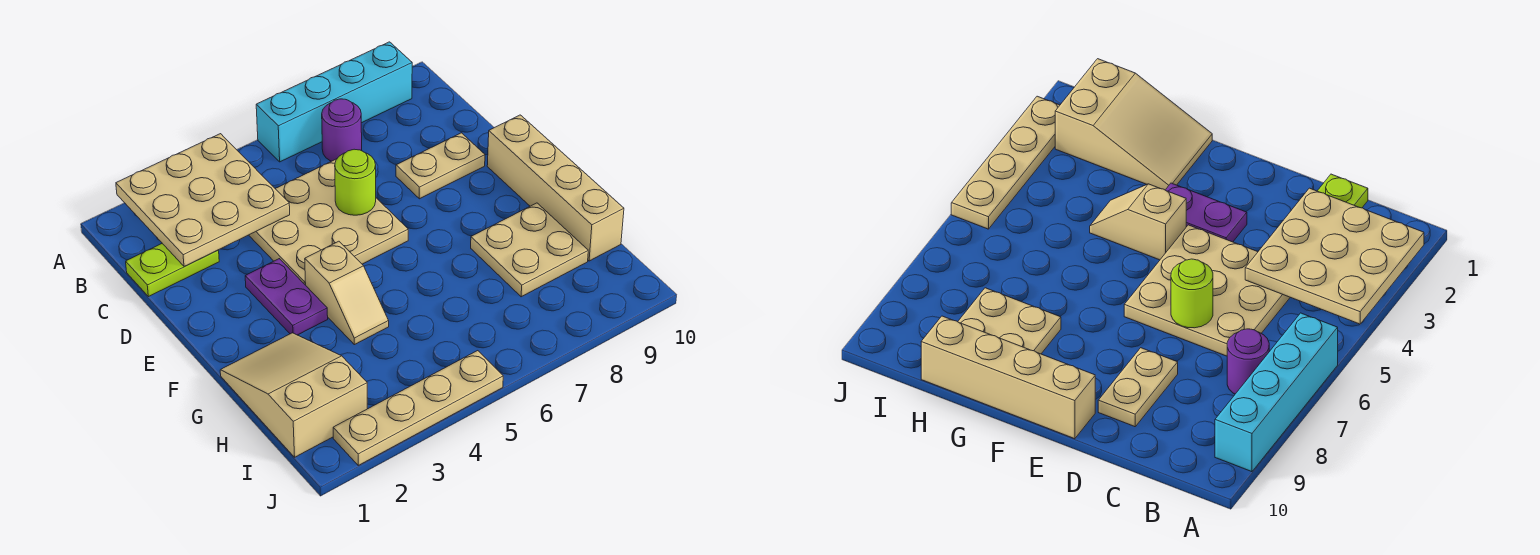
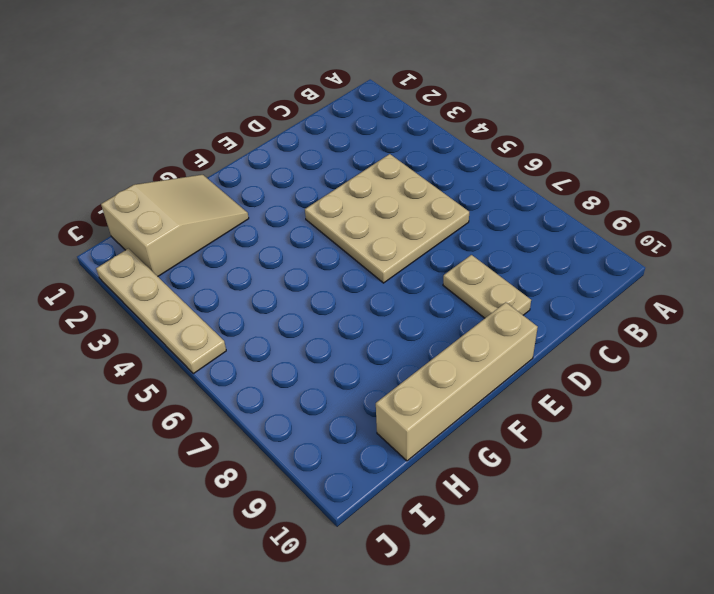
none -> cyan 1x4 brick [256,42,412,162]
none -> purple 1x1 round brick [322,99,362,161]
none -> lime 1x2 plate [126,244,219,297]

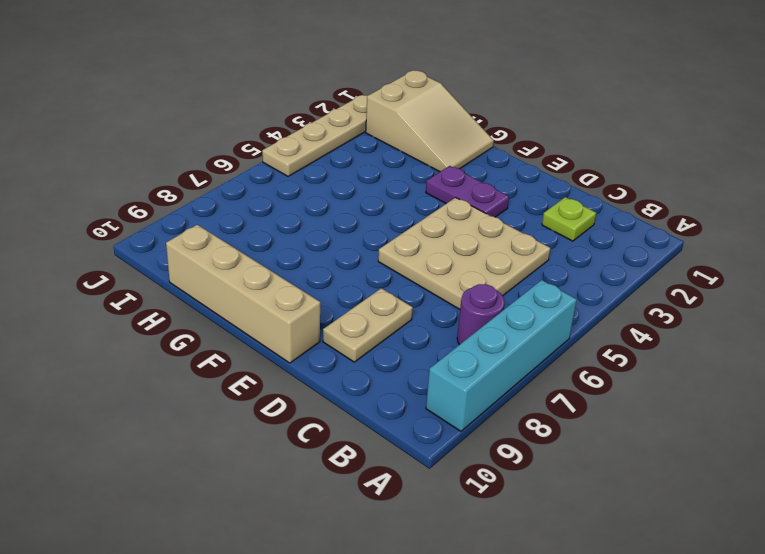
lime 1x1 plate [542,197,596,241] -> lime 1x2 plate [126,244,219,297]
none -> tan 1x2 slope [305,241,389,345]
none -> tan 2x2 plate [471,203,588,297]
none -> tan 3x3 plate [116,134,290,266]

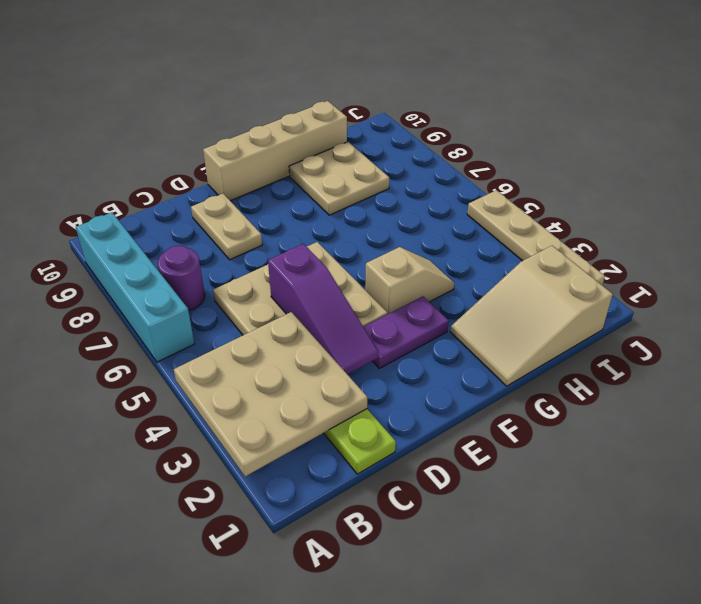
purple 1x3 slope [268,244,378,374] -> none
none -> lime 1x1 round brick [335,149,376,215]

